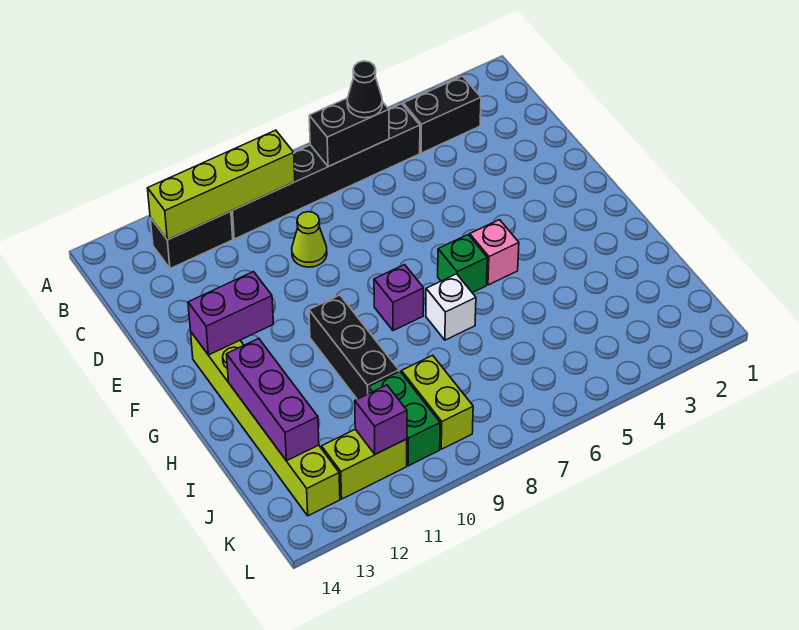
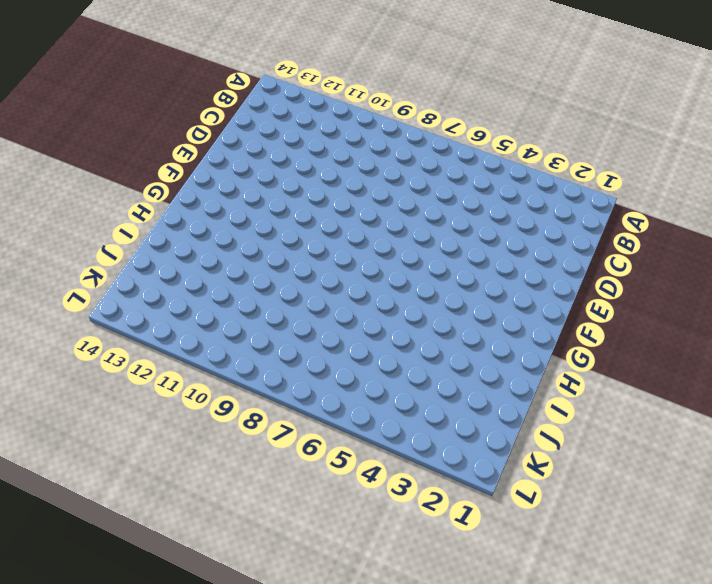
none -> black 1x2 brick [403,76,481,153]
none -> black 1x6 brick [231,104,420,239]
none -> black 1x2 brick [150,211,233,269]

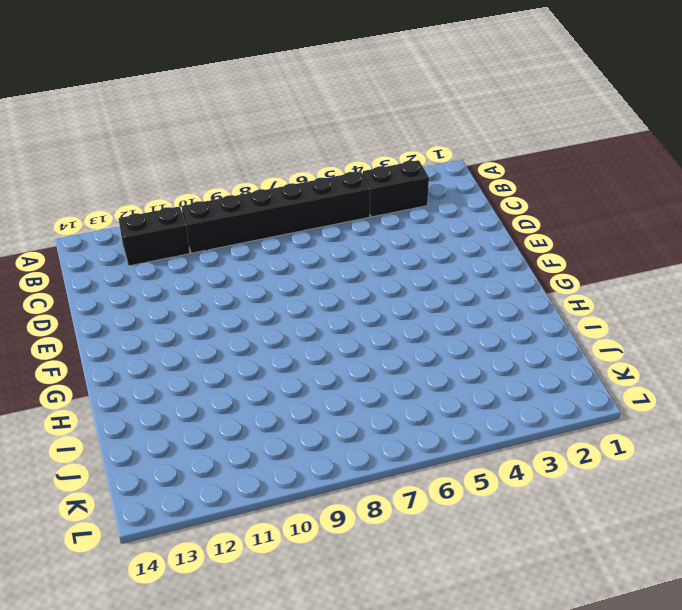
none -> lime 1x1 cone [292,212,327,267]
none -> lime 1x6 brick [191,332,340,516]
none -> pink 1x1 brick [470,220,519,285]

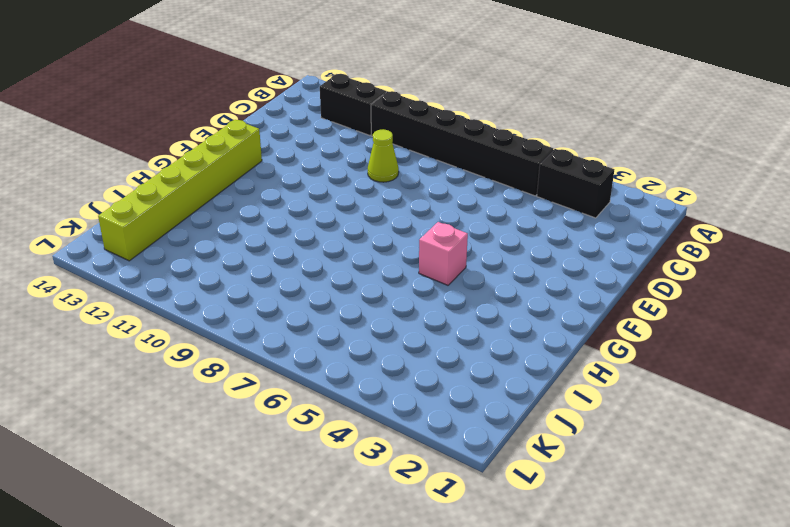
none -> green 1x1 brick [438,235,487,293]
none -> purple 1x1 brick [374,265,424,331]
none -> black 1x3 brick [309,295,399,399]

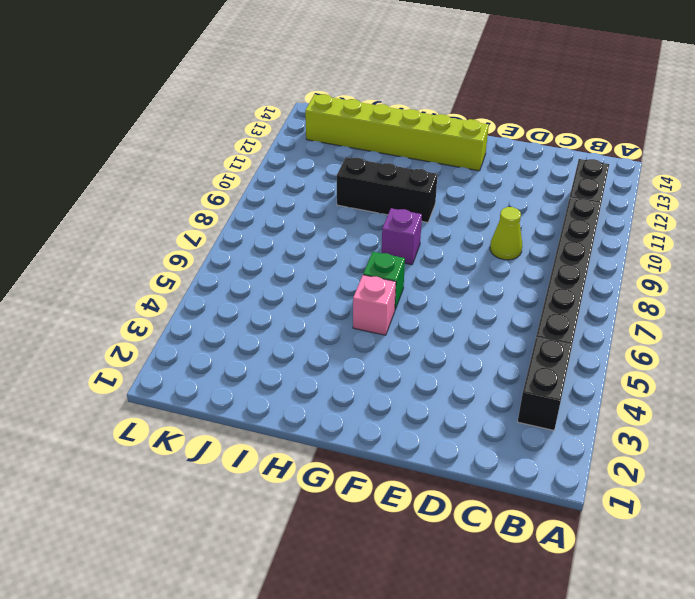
none -> white 1x1 brick [426,274,476,340]
none -> lime 1x2 brick [402,355,473,449]
none -> green 1x2 brick [368,371,440,466]

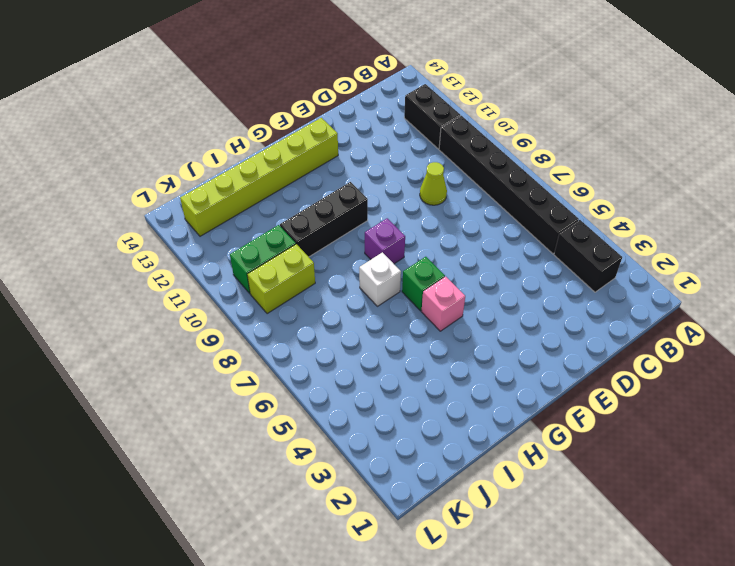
none -> lime 1x2 brick [322,429,407,499]
none -> black 1x2 brick [309,98,389,167]
none -> lime 1x4 brick [148,130,295,240]

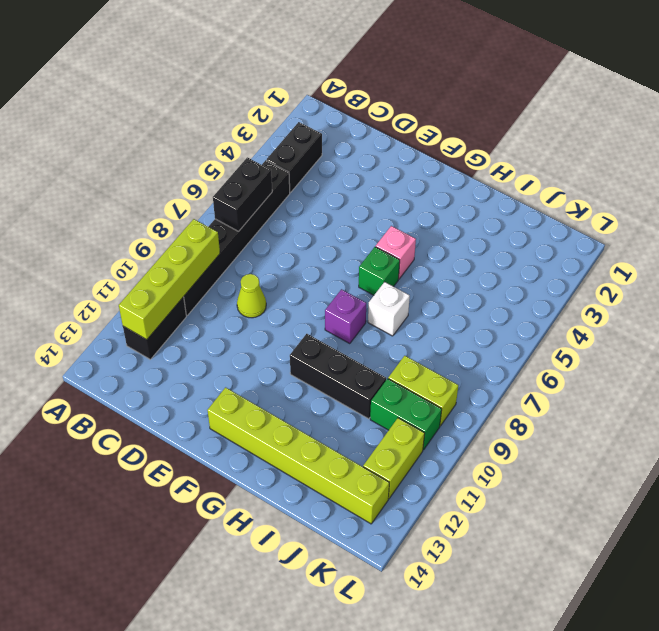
none -> purple 1x2 brick [188,272,274,355]
none -> purple 1x3 brick [227,339,319,461]
none -> purple 1x1 brick [355,385,407,454]

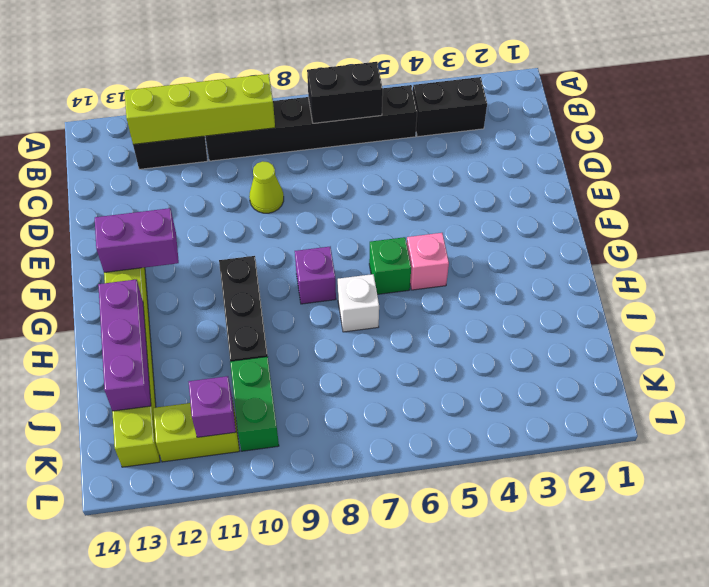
none -> lime 1x2 brick [402,355,473,449]
none -> black 1x1 cone [347,61,382,118]

